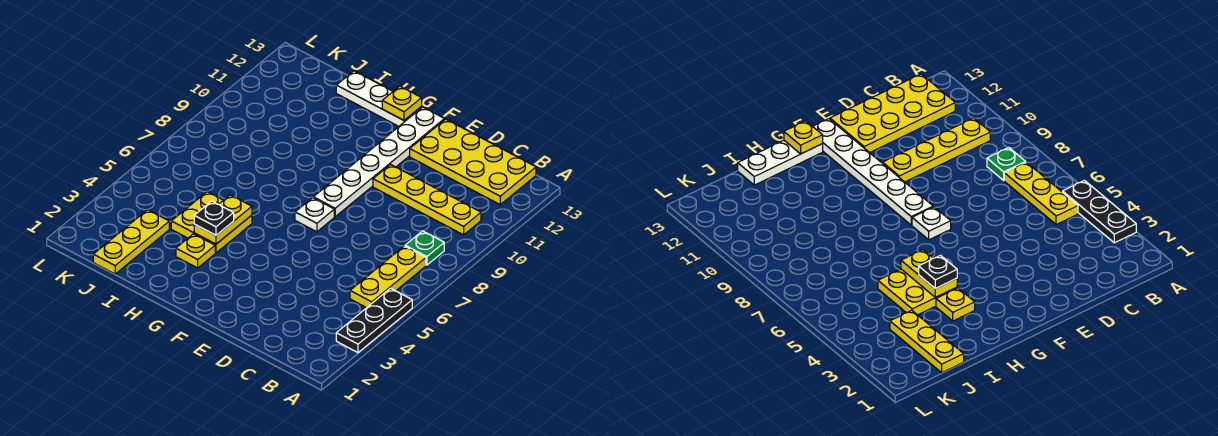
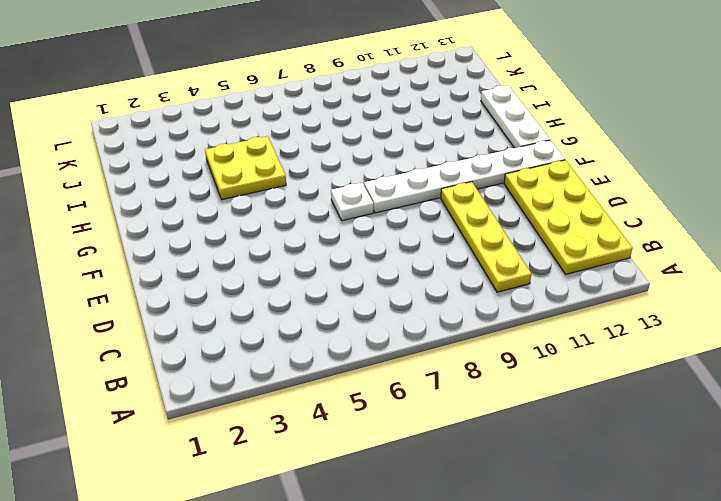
none -> black 1x3 plate [336,288,412,353]
none -> yellow 1x3 plate [350,246,426,308]
none -> green 1x1 plate [405,231,444,265]

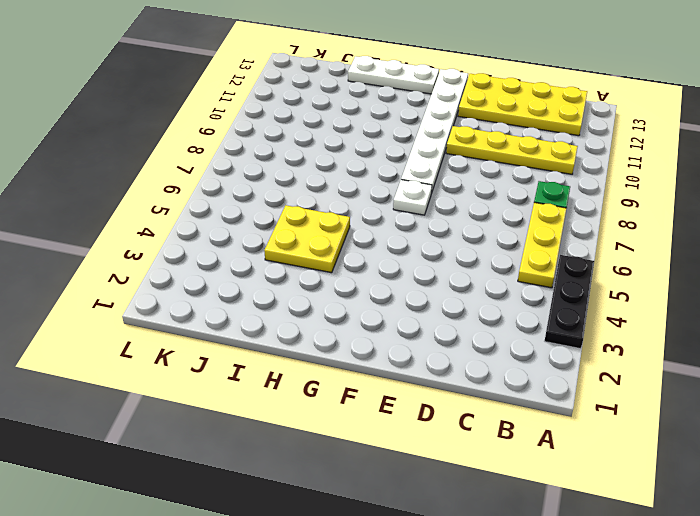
none -> yellow 1x1 plate [176,234,215,268]
none -> yellow 1x3 plate [93,210,169,274]
none -> yellow 1x1 plate [382,86,422,120]

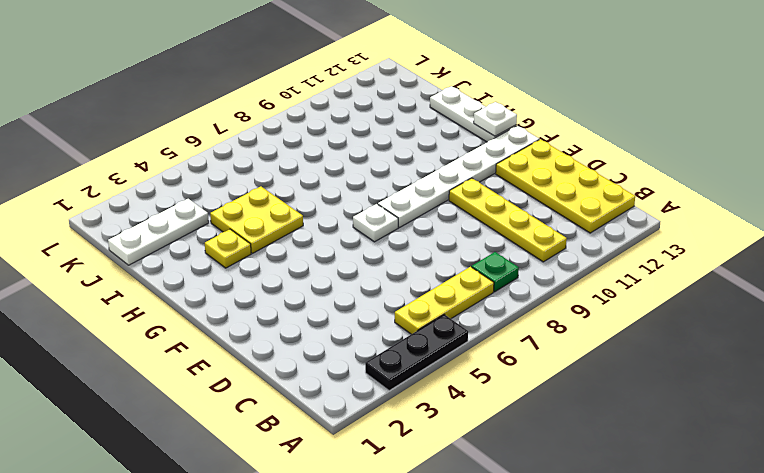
white 1x1 plate [474,102,517,136] -> yellow 1x1 plate [382,86,422,120]
white 1x3 plate [108,199,209,265] -> yellow 1x3 plate [93,210,169,274]
none -> yellow 1x2 plate [194,195,252,244]
none -> black 1x1 plate [194,201,234,235]

